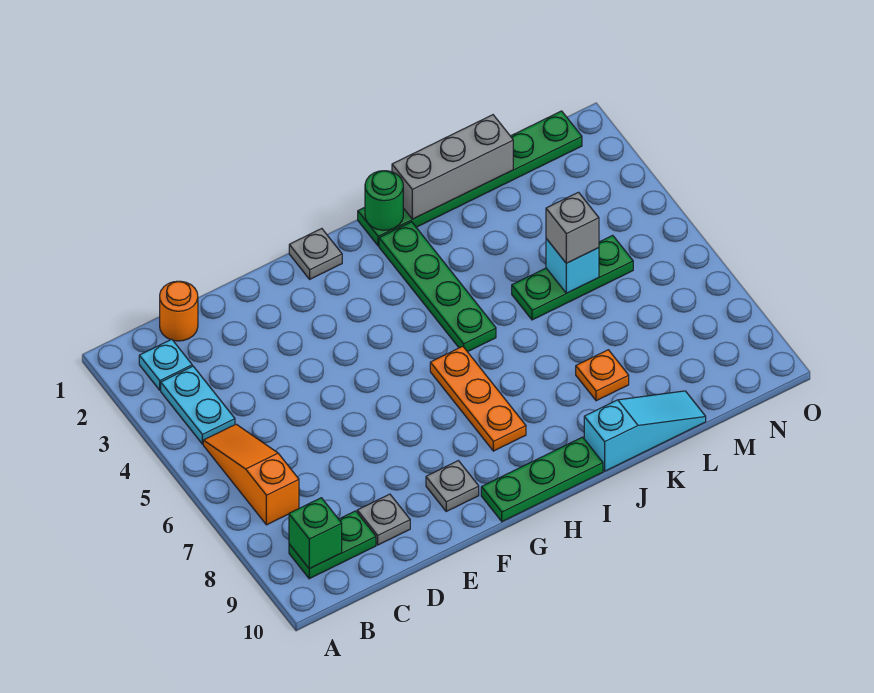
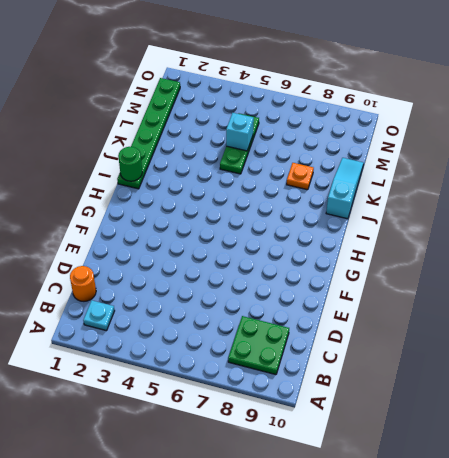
green 2x2 plate [228,316,289,375] -> green 1x2 plate [289,511,376,579]
none -> cyan 1x2 plate [161,366,235,444]
none -> orange 1x3 slope [203,424,299,525]
none -> grey 1x1 plate [357,494,410,545]

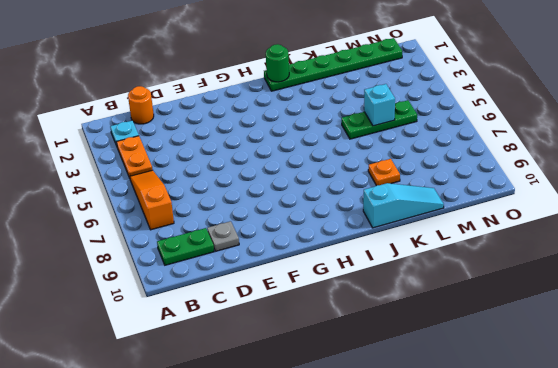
orange 1x2 plate [116,136,152,178] -> cyan 1x2 plate [161,366,235,444]
none -> grey 1x1 plate [426,461,479,511]
none -> grey 1x1 plate [289,229,342,279]
none -> green 1x3 plate [481,437,603,522]

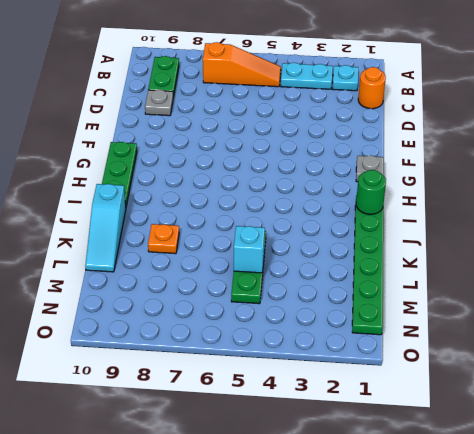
none -> grey 1x1 plate [426,461,479,511]
none -> orange 1x3 plate [430,346,526,451]
none -> green 1x4 plate [379,222,496,352]

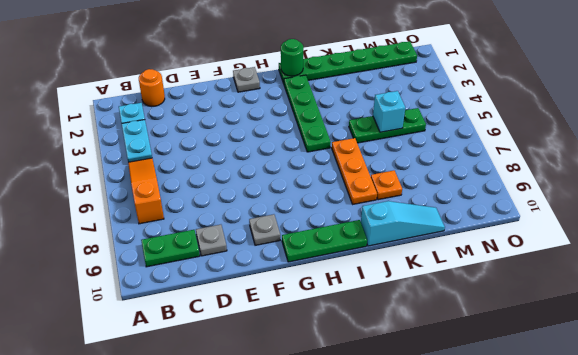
orange 1x3 plate [332,138,377,204] -> orange 1x3 plate moved to [430,346,526,451]
none -> green 1x1 brick [289,498,342,569]
none -> grey 1x3 brick [392,115,513,219]
none -> grey 1x1 brick [546,192,599,263]

